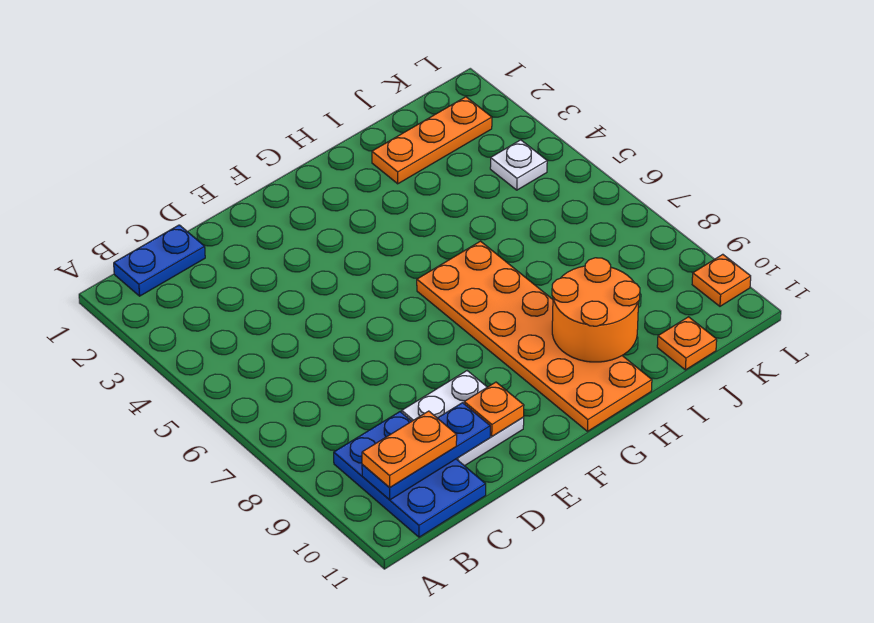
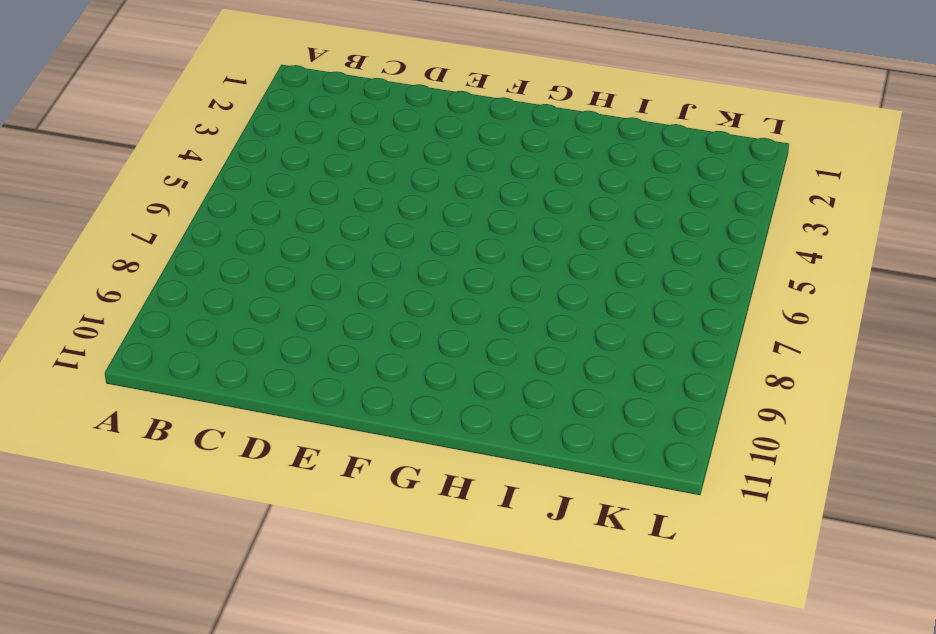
none -> blue 1x2 plate [114,225,205,296]
none -> blue 2x3 plate [334,412,486,537]
none -> white 2x2 plate [402,371,524,466]

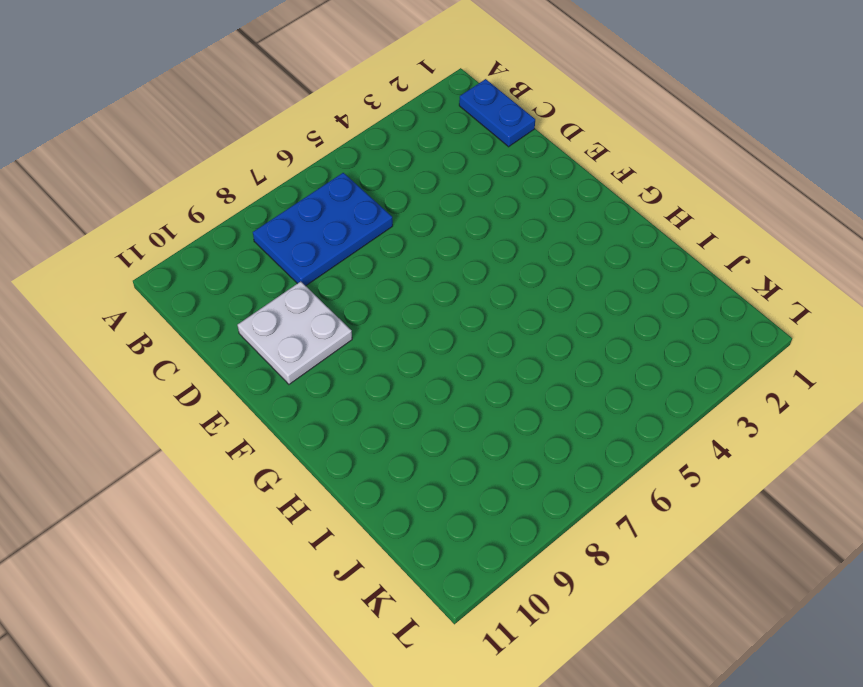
blue 2x3 plate [253,173,393,286] -> blue 2x3 plate moved to [334,412,486,537]
none -> orange 2x6 plate [417,241,652,431]
none -> orange 1x3 plate [372,97,492,184]
none -> orange 1x1 plate [657,317,717,370]

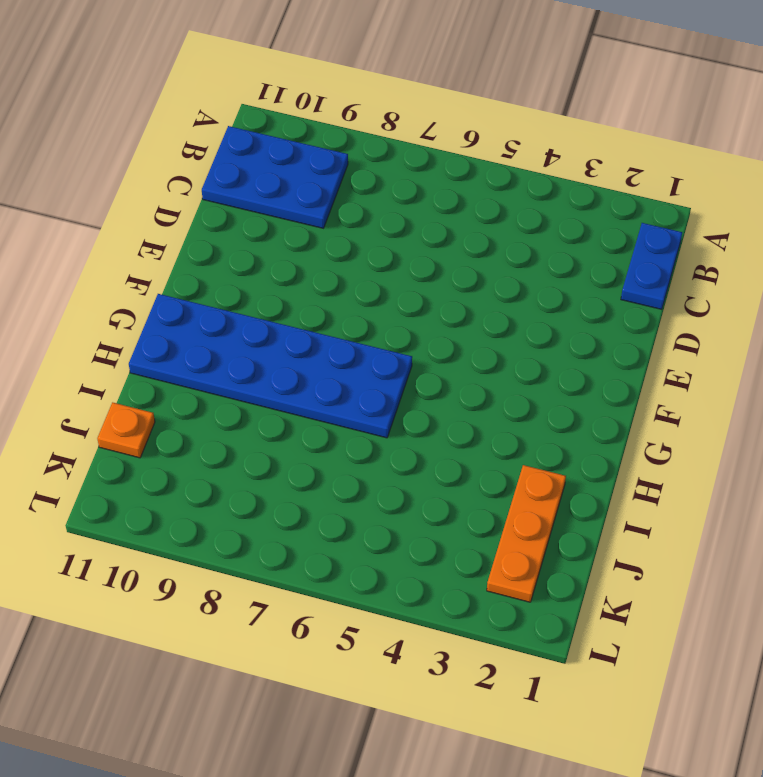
blue 2x6 plate [129,294,412,438] -> orange 2x6 plate [417,241,652,431]
none -> white 2x2 plate [402,371,524,466]
none -> white 1x1 plate [490,140,547,190]
none -> orange 1x1 plate [692,254,751,306]

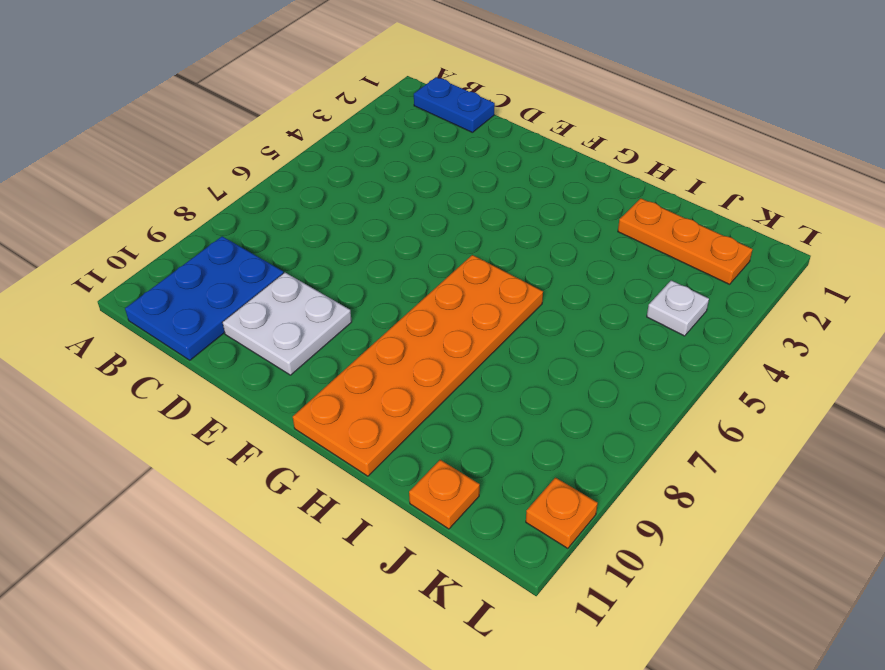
none -> blue 1x3 plate [362,403,490,500]
none -> orange 1x1 plate [464,382,524,436]
none -> orange 2x2 round brick [552,258,640,362]

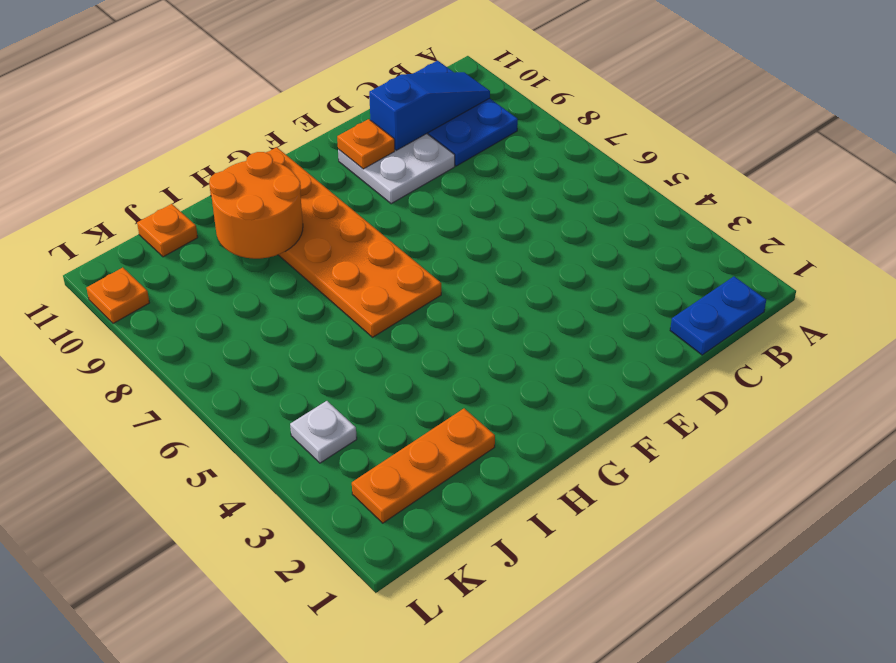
blue 1x3 slope [369,72,490,150] -> blue 1x3 plate [362,403,490,500]
none -> orange 1x2 plate [362,411,457,488]

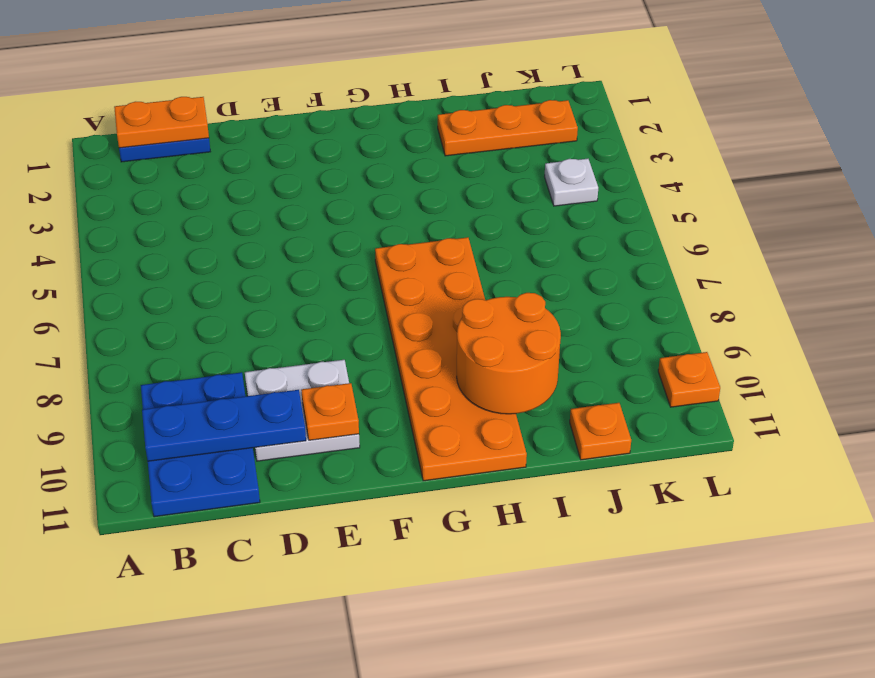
orange 1x2 plate [114,97,209,148] -> orange 1x2 plate moved to [362,411,457,488]

